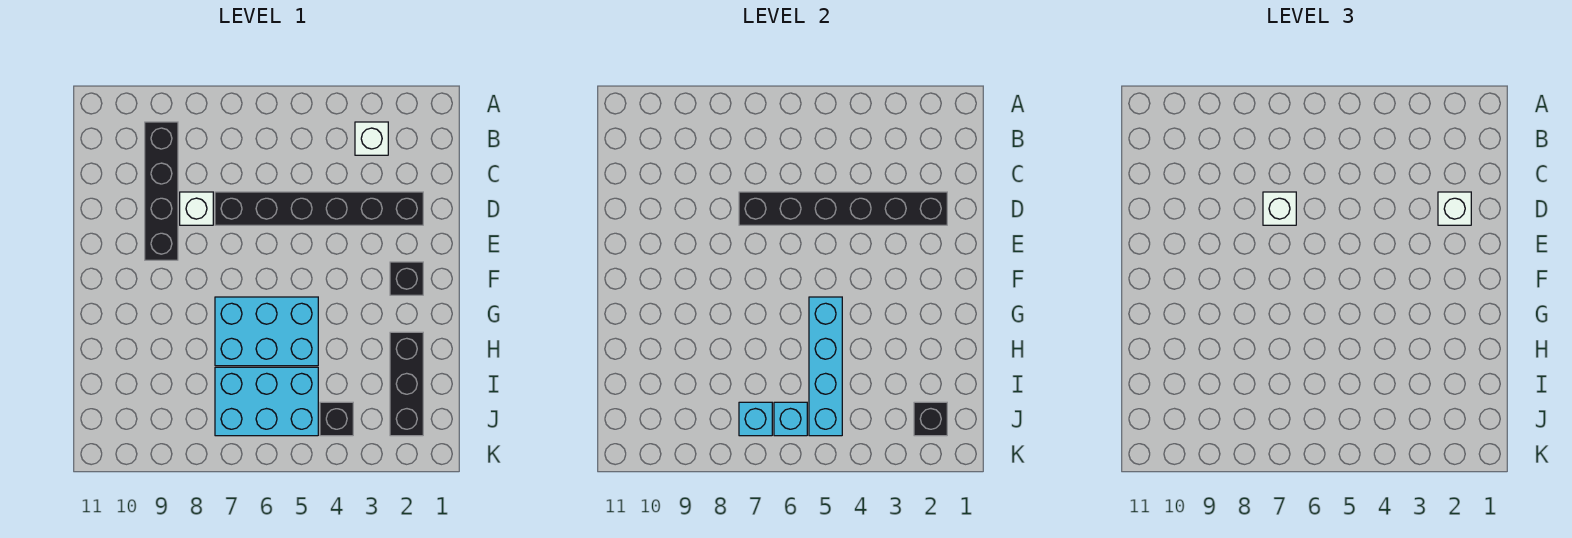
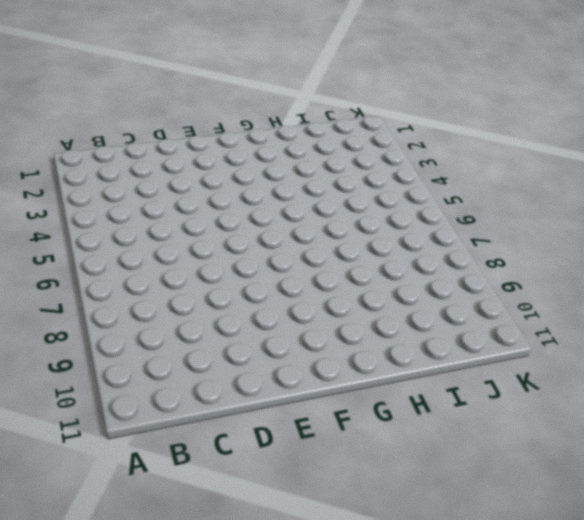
none -> white 1x1 brick [355,122,388,155]
none -> black 1x4 brick [145,122,178,260]
none -> black 1x6 brick [215,192,423,225]

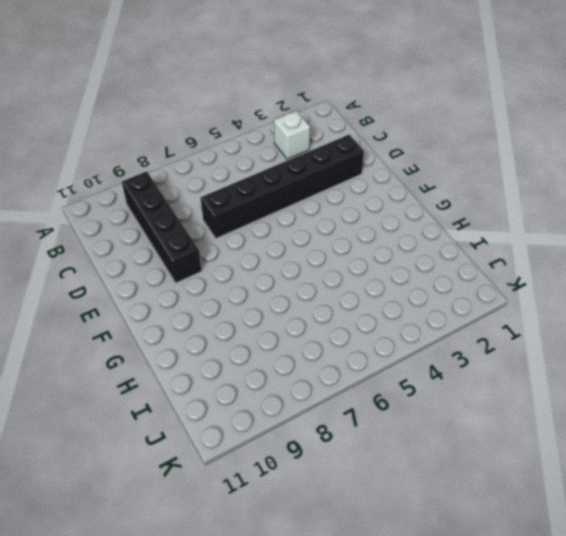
none -> white 1x1 brick [180,192,213,225]
none -> black 1x1 brick [390,262,423,295]
none -> cyan 2x3 brick [215,297,318,366]

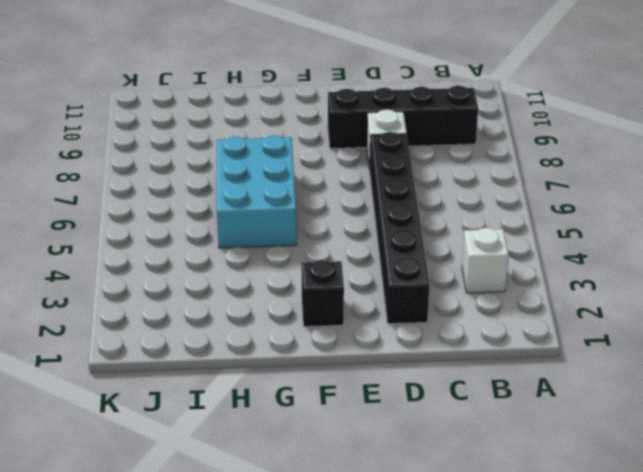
none -> black 1x3 brick [390,332,423,436]
none -> cyan 2x3 brick [215,367,318,436]
none -> black 1x1 brick [320,402,353,436]

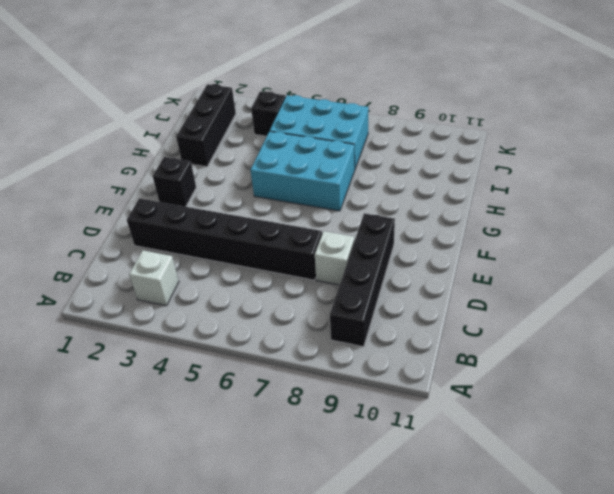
none -> black 1x6 brick [739,192,947,225]
none -> cyan 1x4 brick [809,297,842,436]
none -> black 1x1 brick [914,402,947,436]

